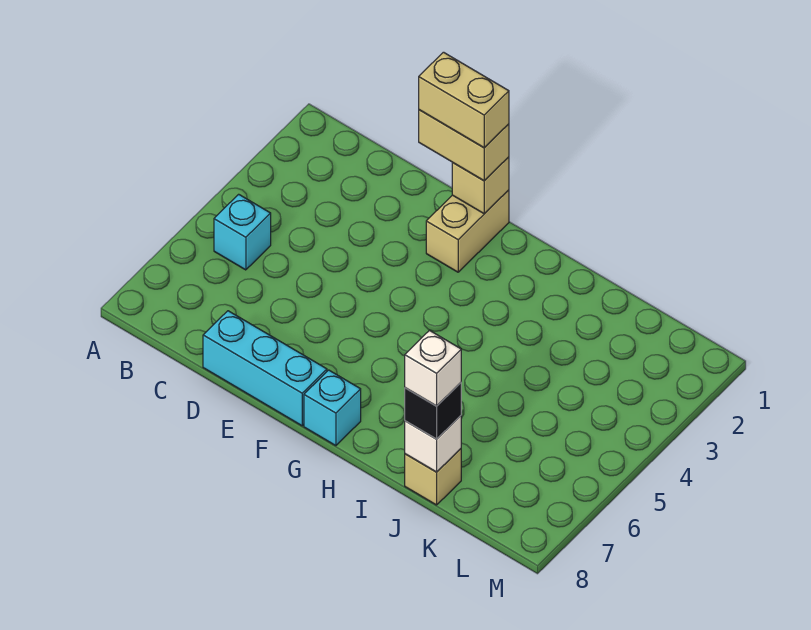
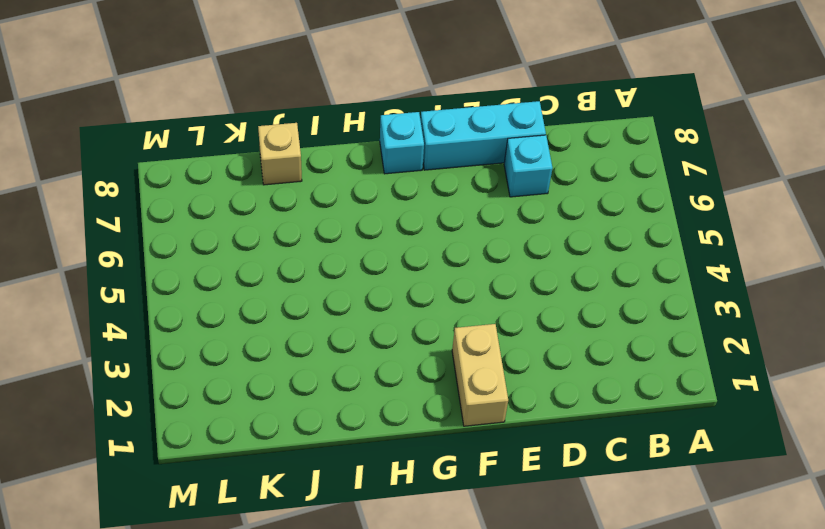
cyan 1x1 brick [504,135,553,197] -> cyan 1x1 brick moved to [214,194,271,270]
none -> tan 1x1 brick [452,157,509,214]
none -> white 1x1 brick [405,416,461,472]

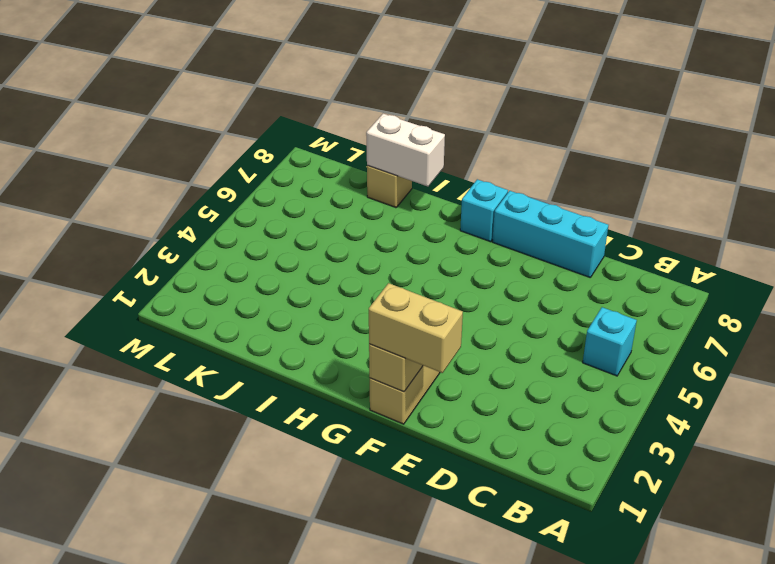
white 1x2 brick [366,114,445,186] -> white 1x1 brick [405,416,461,472]
none -> black 1x1 brick [405,383,461,439]
none -> tan 1x2 brick [419,52,509,148]

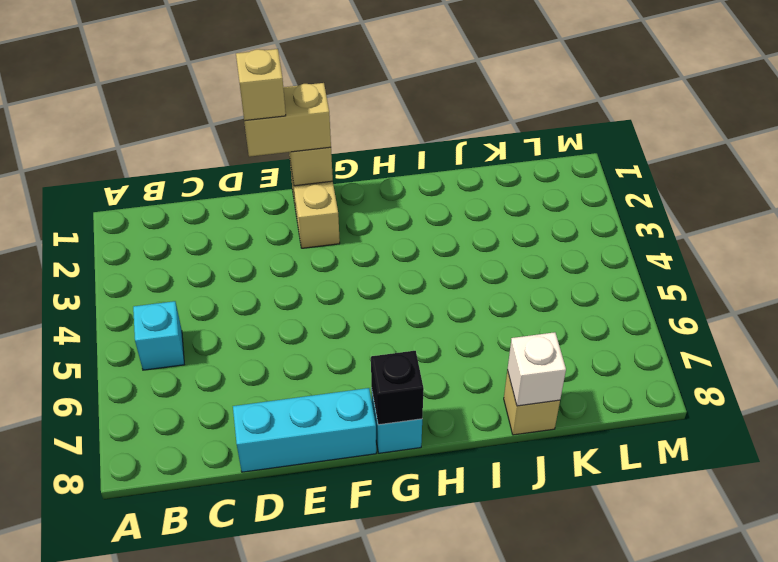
tan 1x1 brick [236,49,286,121] -> tan 1x2 brick [419,52,509,148]
black 1x1 brick [371,351,424,425] -> black 1x1 brick moved to [405,383,461,439]
none -> white 1x1 brick [405,331,461,406]

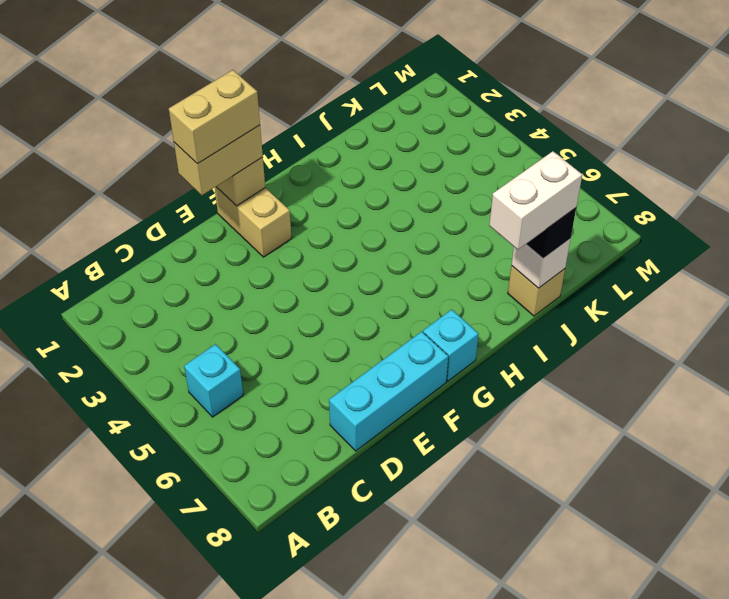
white 1x2 brick [489,151,582,250] -> white 1x1 brick [405,331,461,406]

